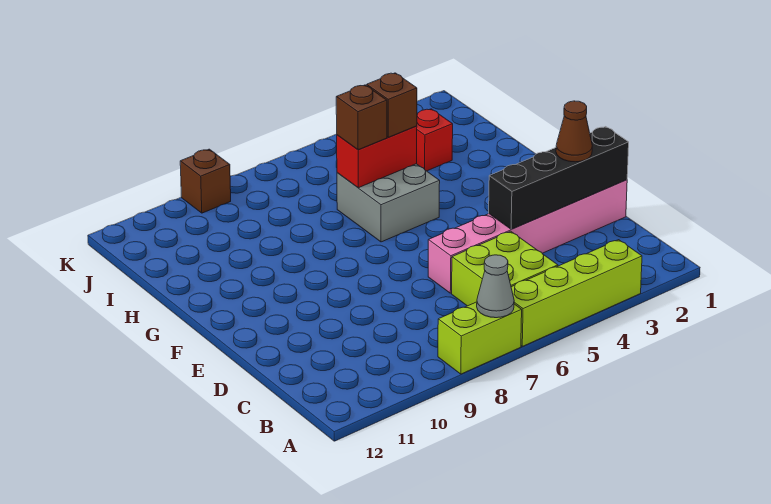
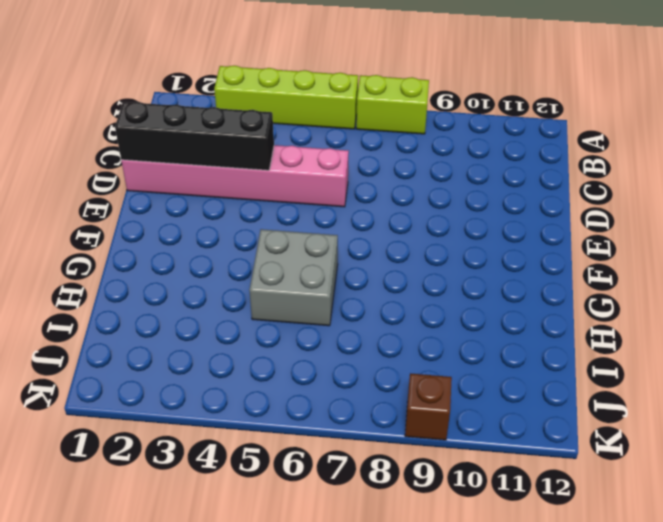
none -> lime 2x2 brick [452,231,558,306]
none -> red 1x1 brick [417,109,453,171]
none -> grey 1x1 cone [477,255,514,318]

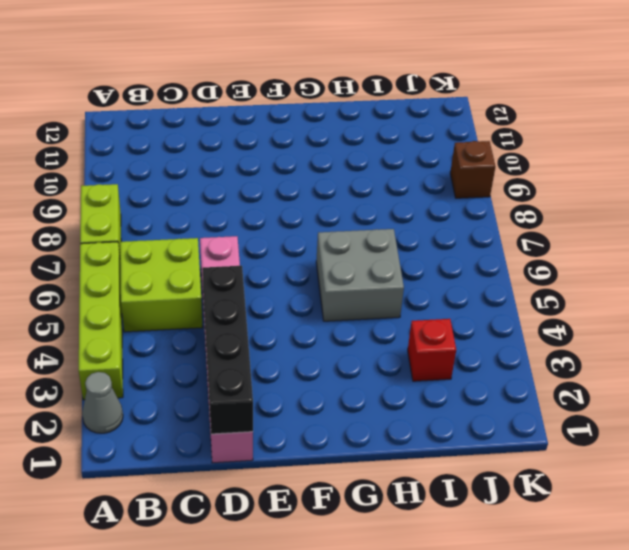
grey 1x1 cone [82,372,123,433] -> grey 1x1 cone moved to [477,255,514,318]
none -> red 1x2 brick [337,126,417,188]
none -> brown 1x1 cone [556,101,592,162]
none -> brown 1x1 brick [367,73,417,137]

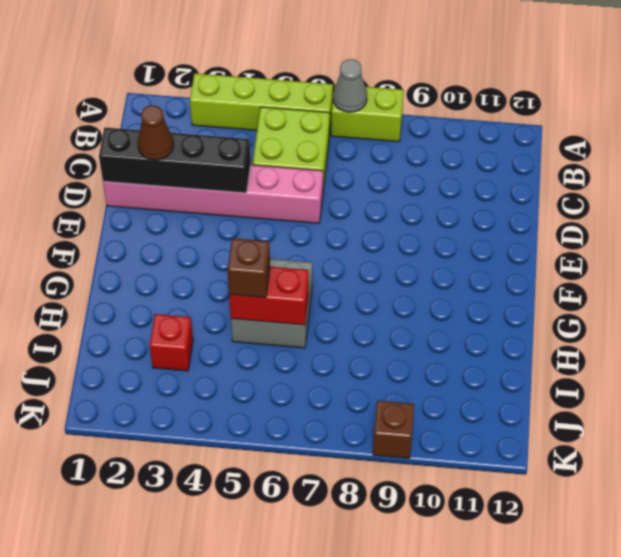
none -> brown 1x1 brick [336,85,387,150]

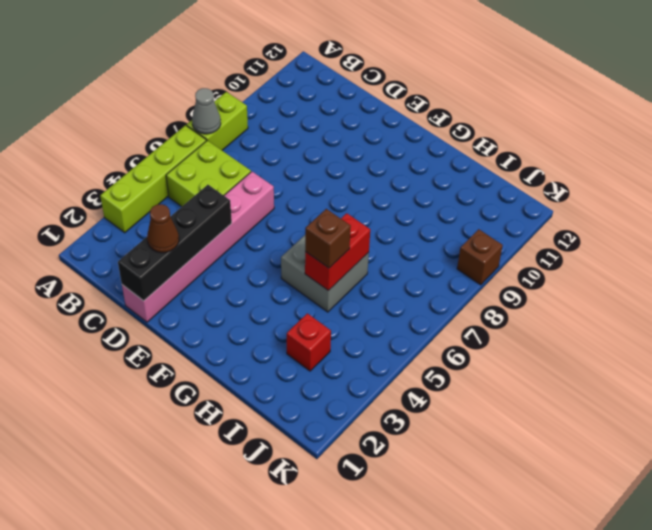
none -> brown 1x1 brick [336,85,387,150]

